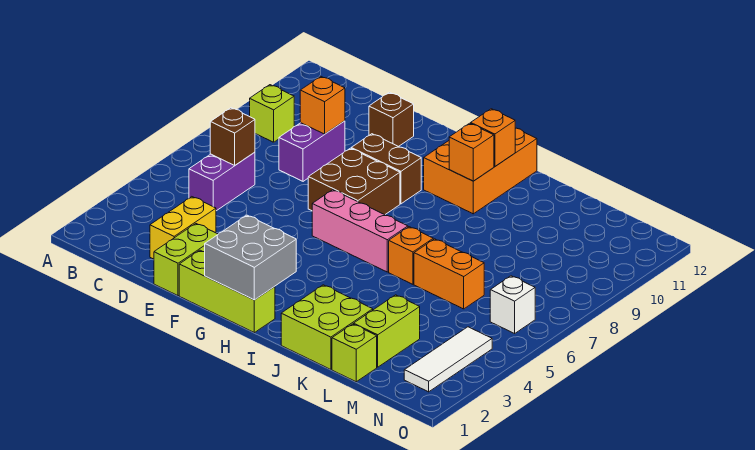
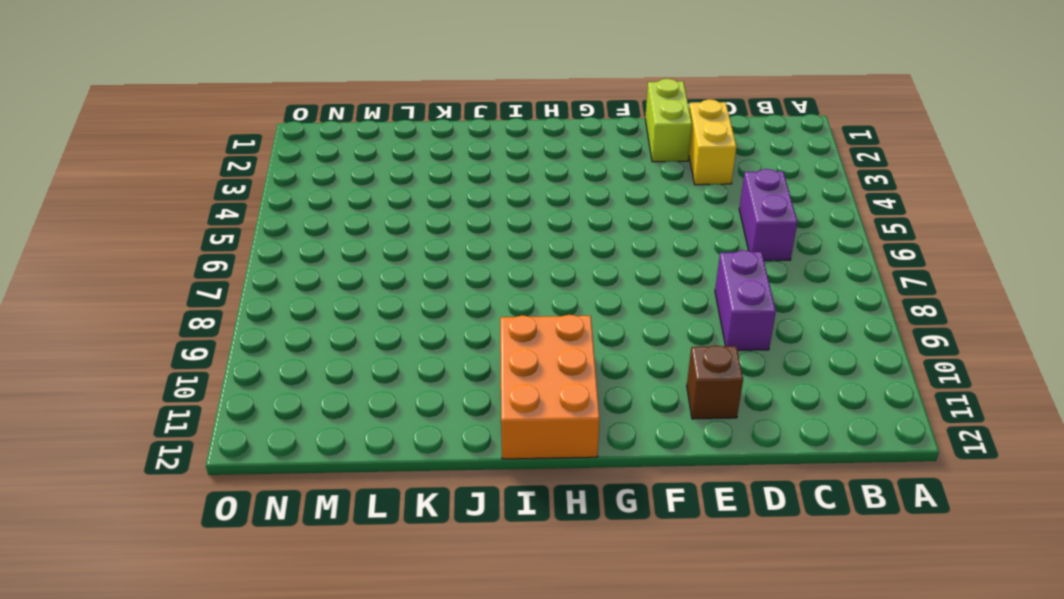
none -> lime 1x1 brick [250,85,294,142]
none -> lime 1x3 brick [179,250,275,333]
none -> brown 2x2 brick [308,148,400,215]

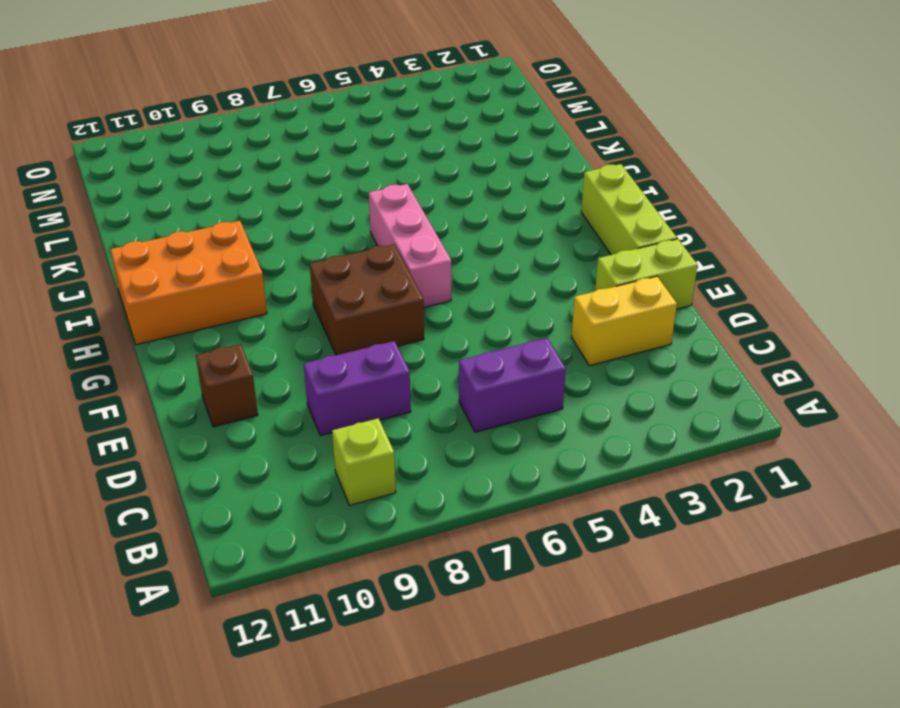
none -> brown 1x2 brick [351,134,421,204]
none -> lime 2x2 brick [281,285,373,369]
none -> orange 1x1 brick [389,227,433,284]

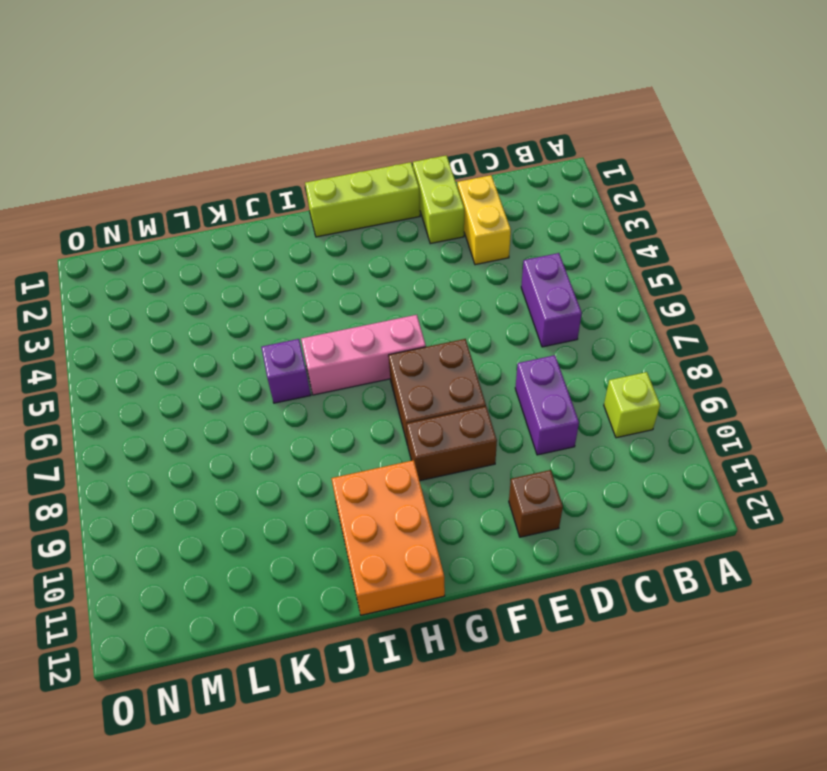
purple 1x1 brick [261,339,311,403] -> orange 1x1 brick [389,227,433,284]
none -> lime 2x2 brick [281,285,373,369]
none -> orange 1x2 brick [414,239,484,309]
none -> lime 1x1 brick [332,324,377,382]

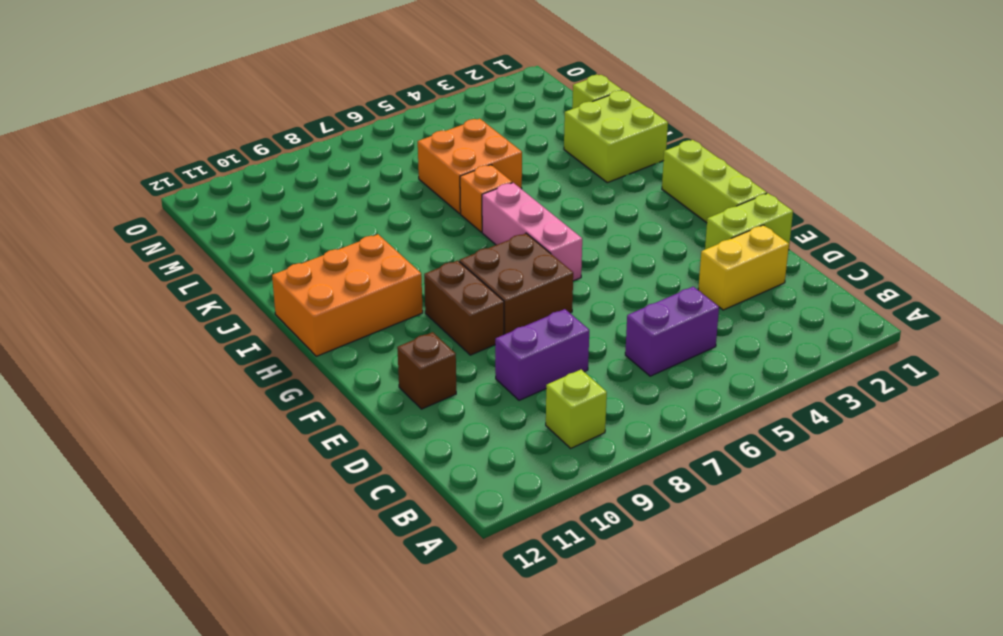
orange 2x2 brick [418,119,522,214] -> orange 1x2 brick [414,239,484,309]
none -> lime 1x2 brick [354,295,420,367]
none -> white 1x3 tile [404,327,492,392]
none -> white 1x1 brick [490,276,535,333]

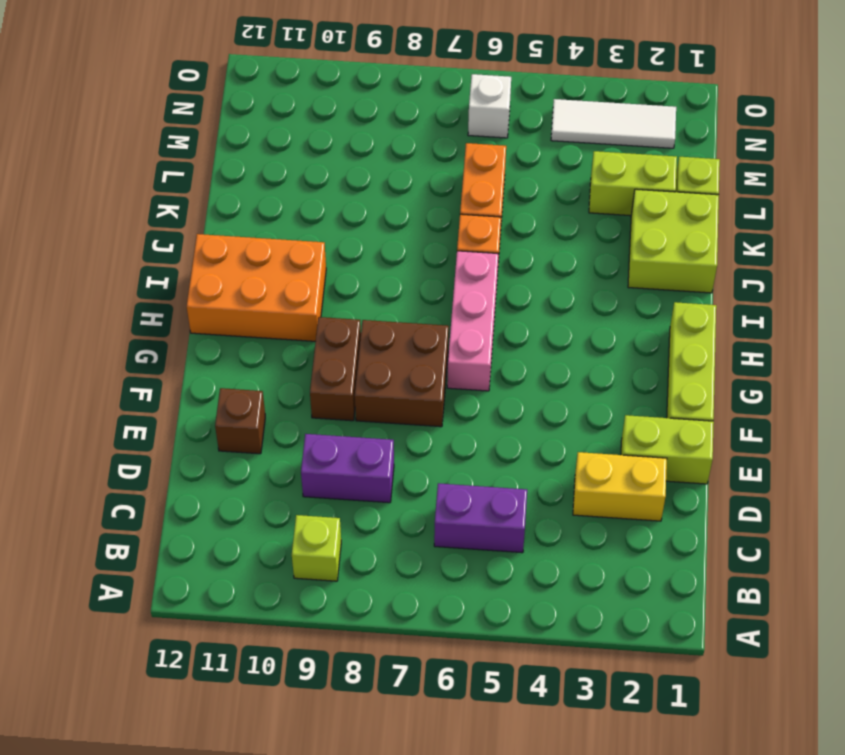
none -> brown 1x1 brick [210,108,255,165]
none -> orange 1x1 brick [300,77,345,134]
none -> grey 2x2 brick [205,215,296,300]

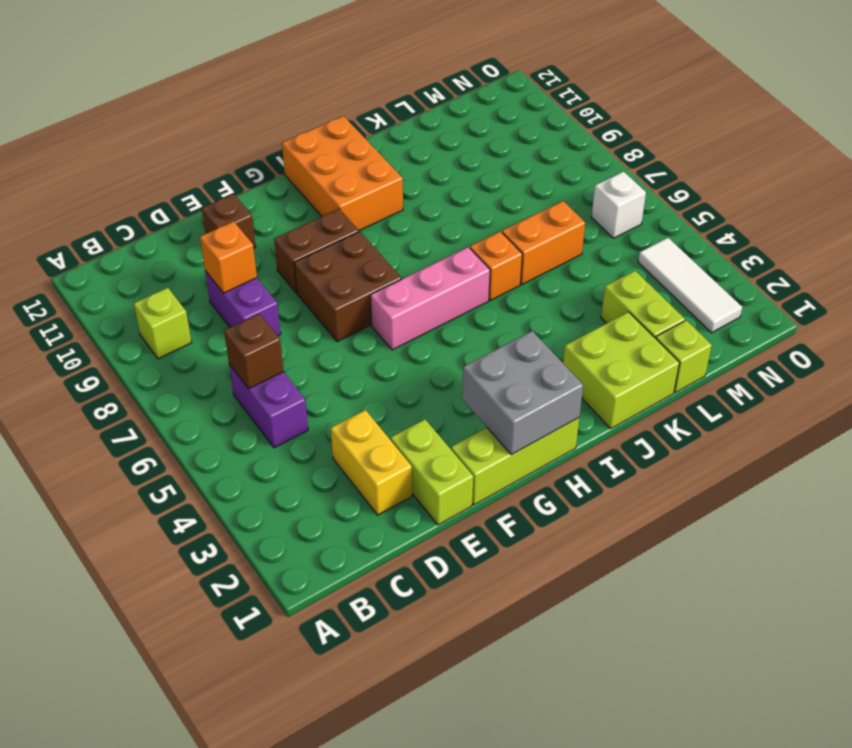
none -> orange 1x1 brick [449,123,494,181]
none -> orange 1x1 brick [471,109,515,166]

